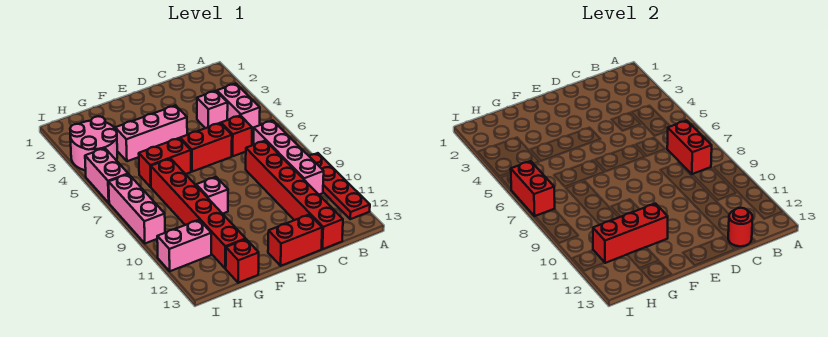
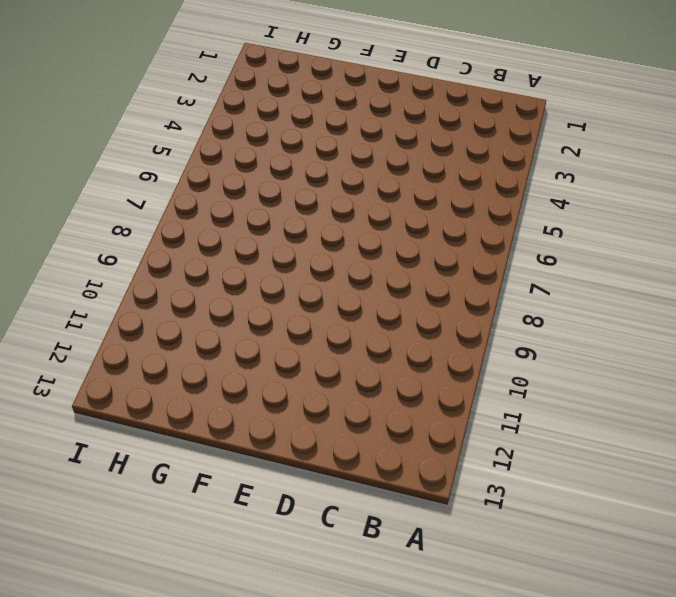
none -> red 1x4 plate [309,153,370,219]
none -> pink 1x2 brick [217,84,260,132]
none -> pink 1x4 brick [254,121,324,194]

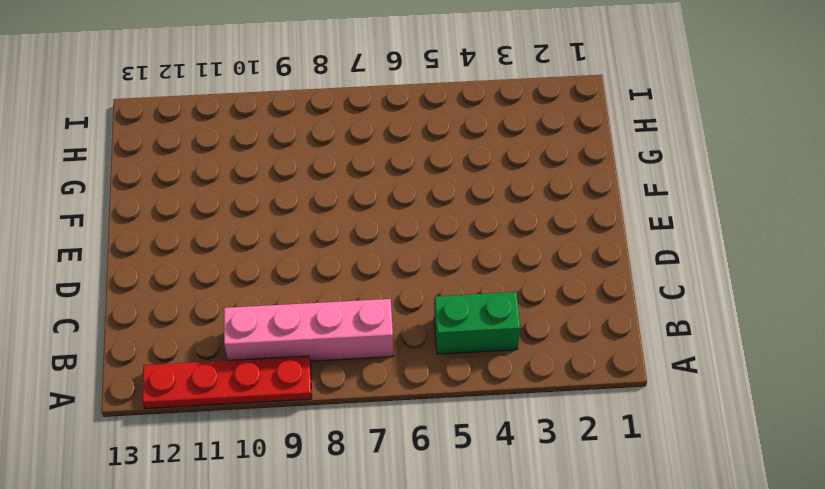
green 1x2 brick [434,292,520,354] -> pink 1x2 brick [217,84,260,132]
none -> pink 1x1 brick [197,91,228,128]
none -> red 1x1 brick [221,115,252,156]
none -> red 1x6 brick [246,141,343,249]

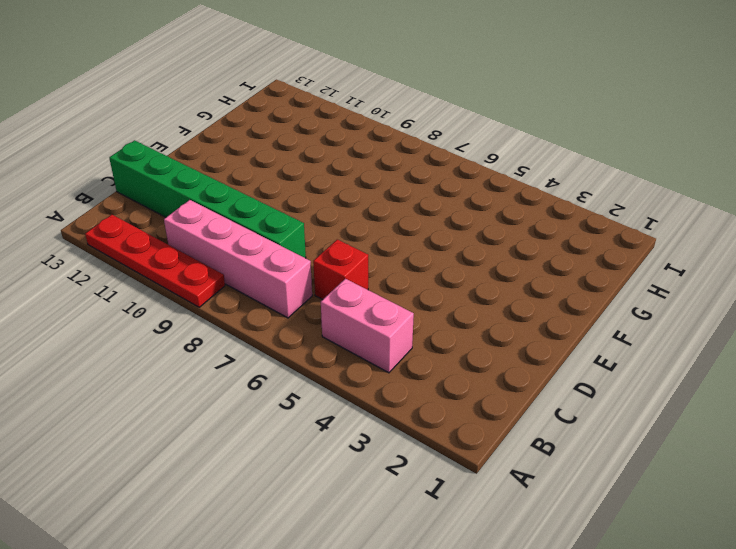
green 1x6 brick [109,140,306,258] -> red 1x6 brick [246,141,343,249]
none -> pink 1x1 brick [197,91,228,128]
none -> red 1x2 brick [180,123,232,172]
none -> red 1x2 brick [268,214,322,266]

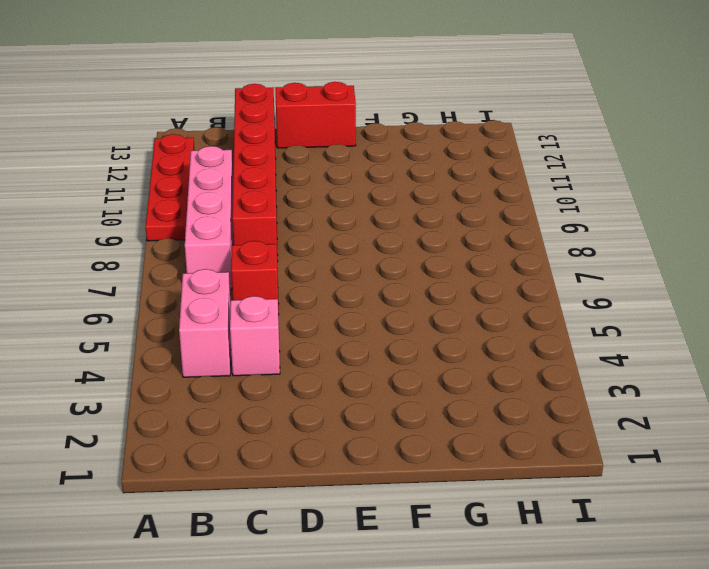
none -> red 1x2 brick [180,123,232,172]
none -> pink 1x3 brick [115,105,187,161]
none -> red 1x2 brick [139,138,191,187]

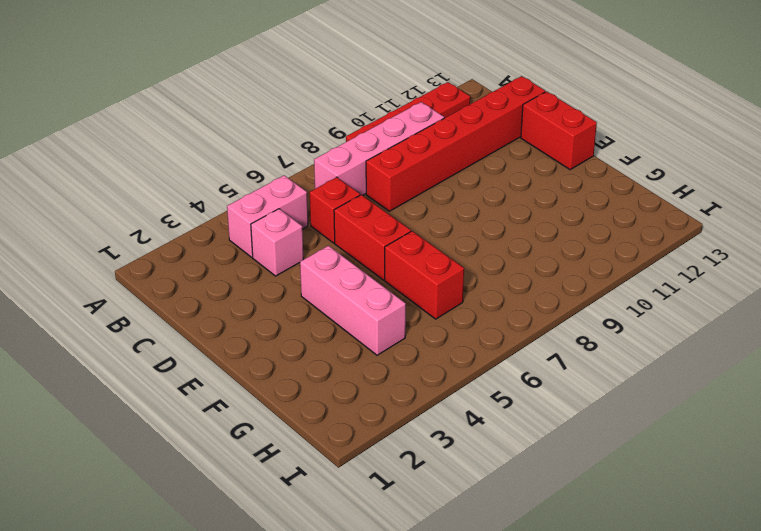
none -> pink 1x1 brick [196,177,228,214]
none -> red 1x6 brick [151,159,245,268]
none -> red 1x1 brick [225,239,259,283]

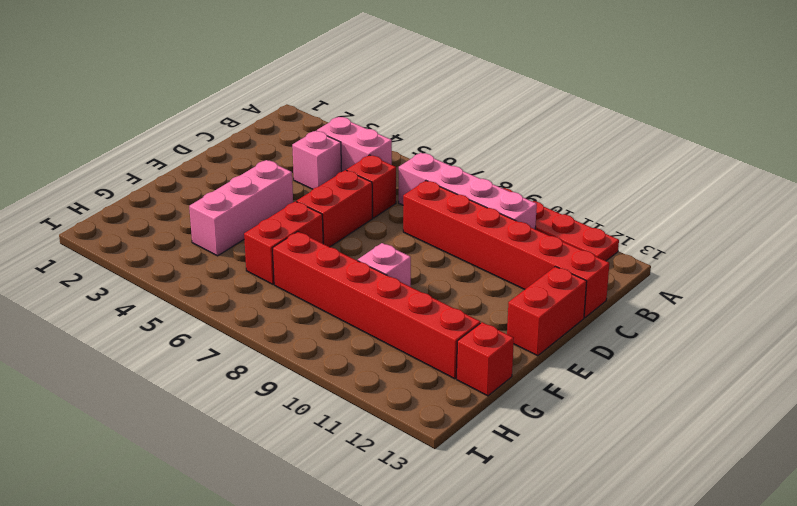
none -> pink 2x2 round brick [70,116,117,170]
none -> pink 1x2 brick [157,220,211,271]
none -> pink 1x2 brick [85,148,128,203]

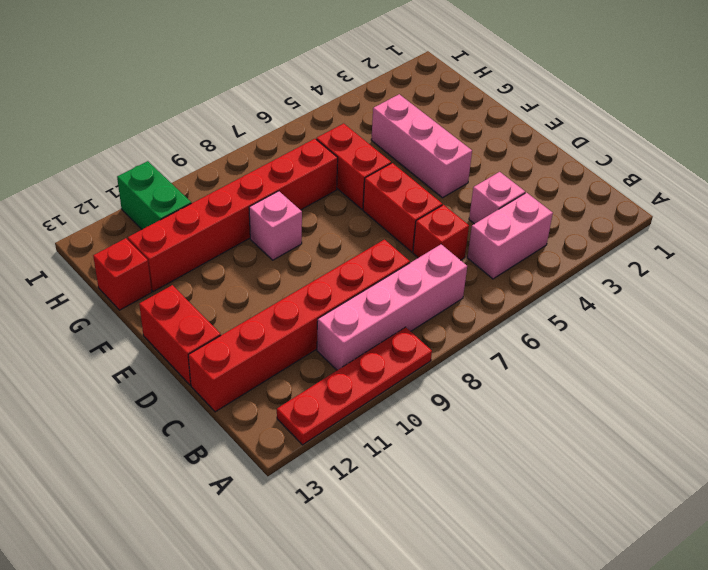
green 1x2 brick [117,161,191,229] -> pink 1x2 brick [157,220,211,271]
none -> pink 2x2 round brick [70,116,117,170]
none -> pink 1x2 brick [85,148,128,203]
none -> pink 1x3 brick [109,174,165,243]

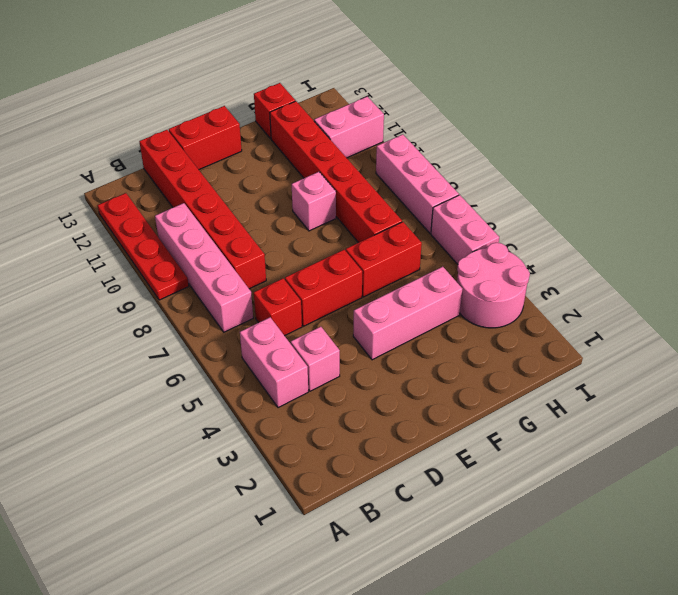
none -> red 1x2 brick [667,121,712,174]
none -> red 1x1 round brick [728,208,753,246]
none -> red 1x3 brick [593,204,668,263]

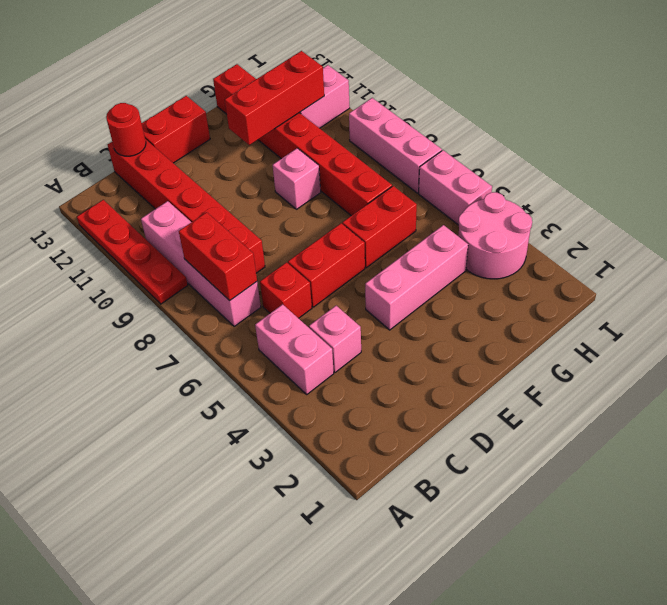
none -> red 1x2 brick [511,161,555,216]

